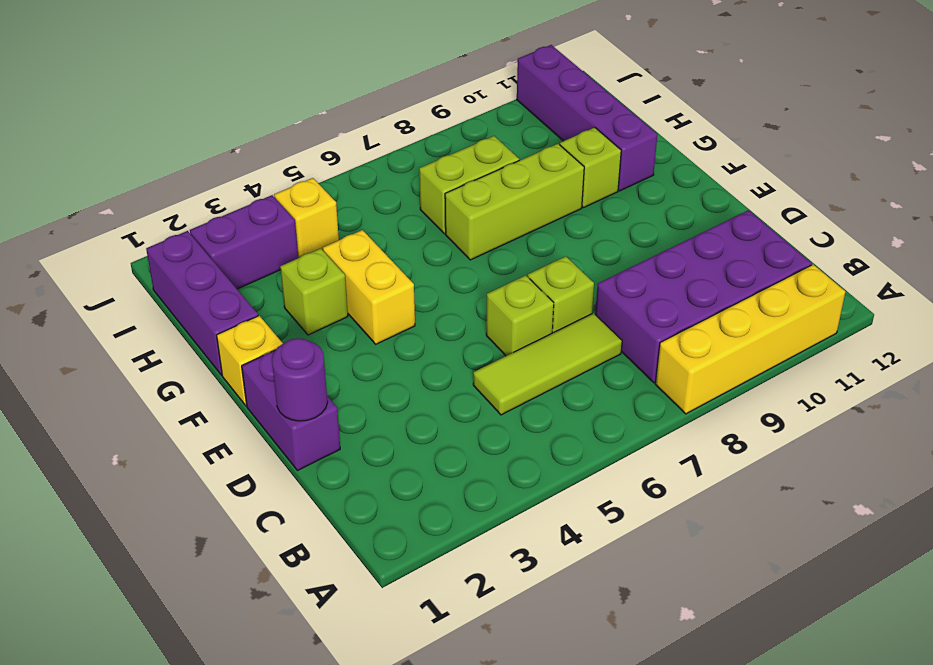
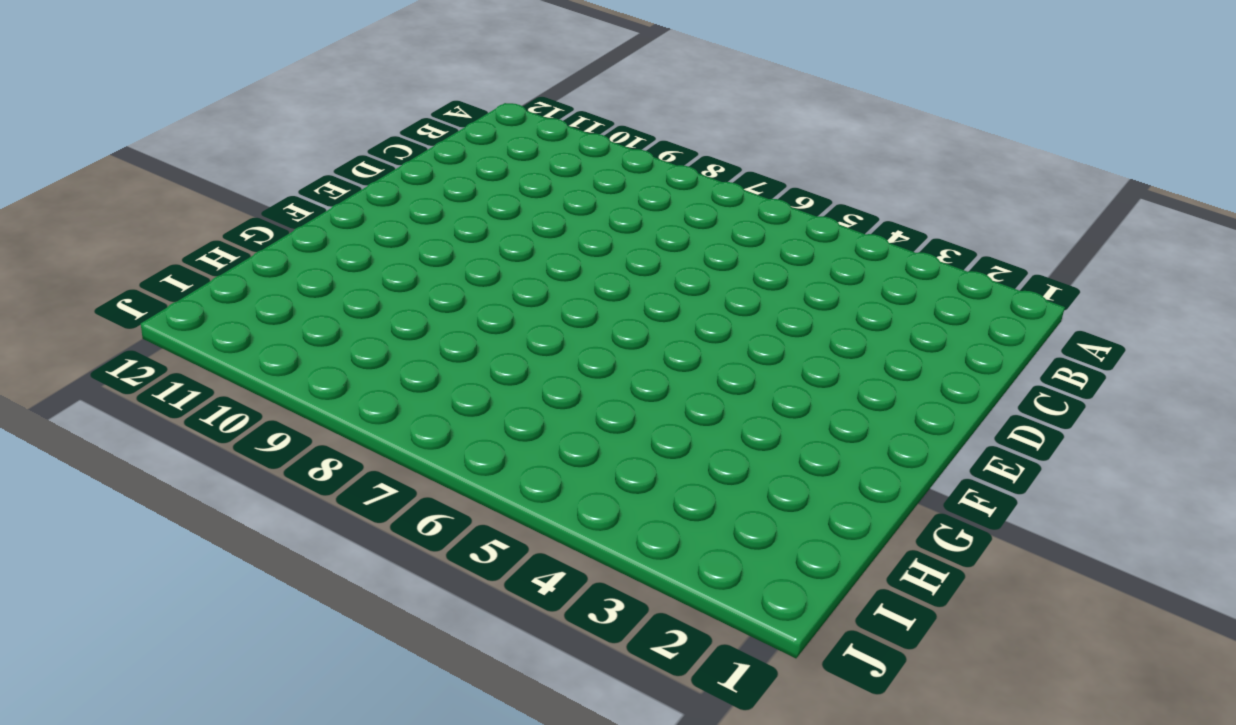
none -> yellow 1x4 brick [655,264,845,414]
none -> purple 2x4 brick [595,210,812,383]
none -> lime 1x3 tile [473,313,622,415]

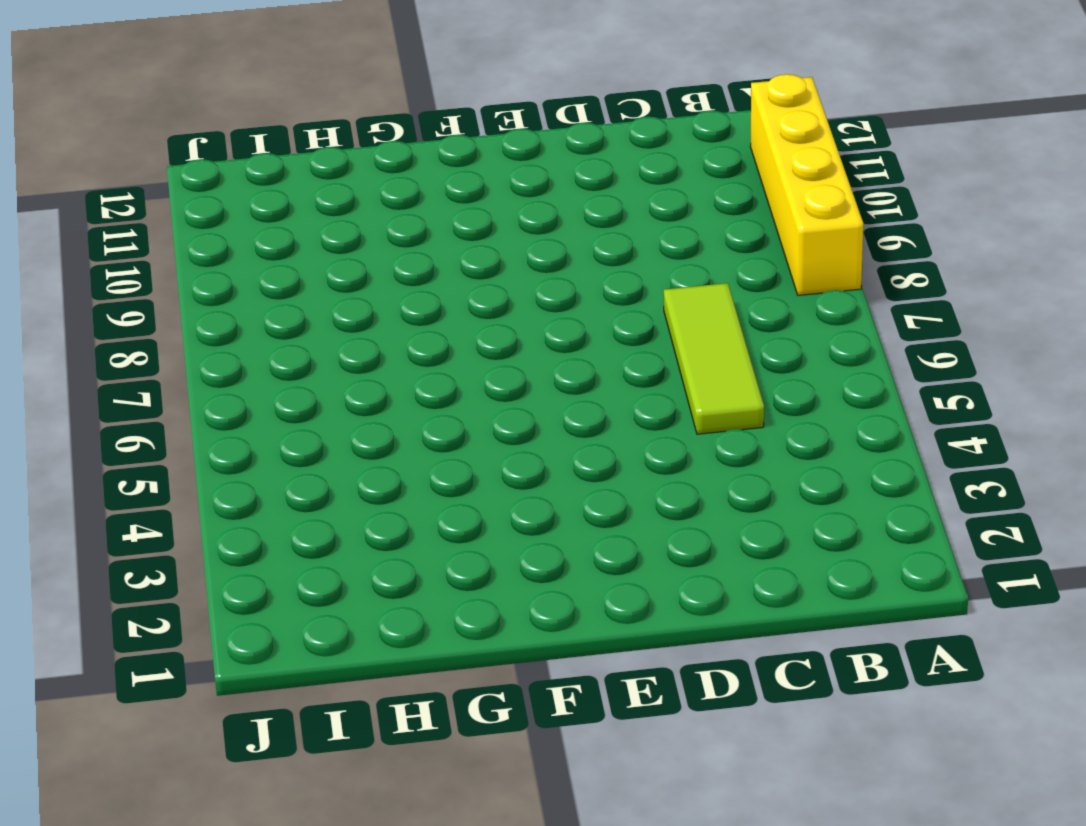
none -> purple 2x4 brick [595,210,812,383]
none -> purple 1x2 brick [242,350,340,471]
none -> lime 1x1 brick [486,275,554,356]

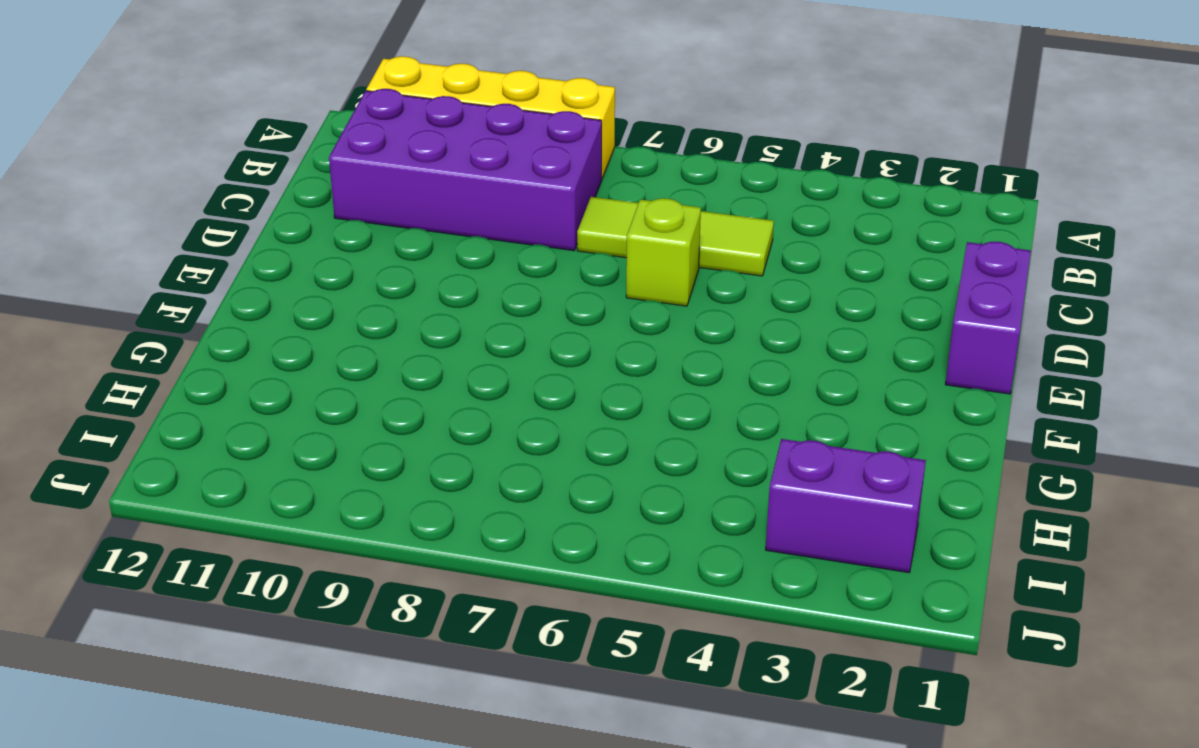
none -> lime 1x1 brick [528,256,594,333]
none -> yellow 1x1 brick [217,316,283,406]
none -> yellow 1x2 brick [323,230,415,344]

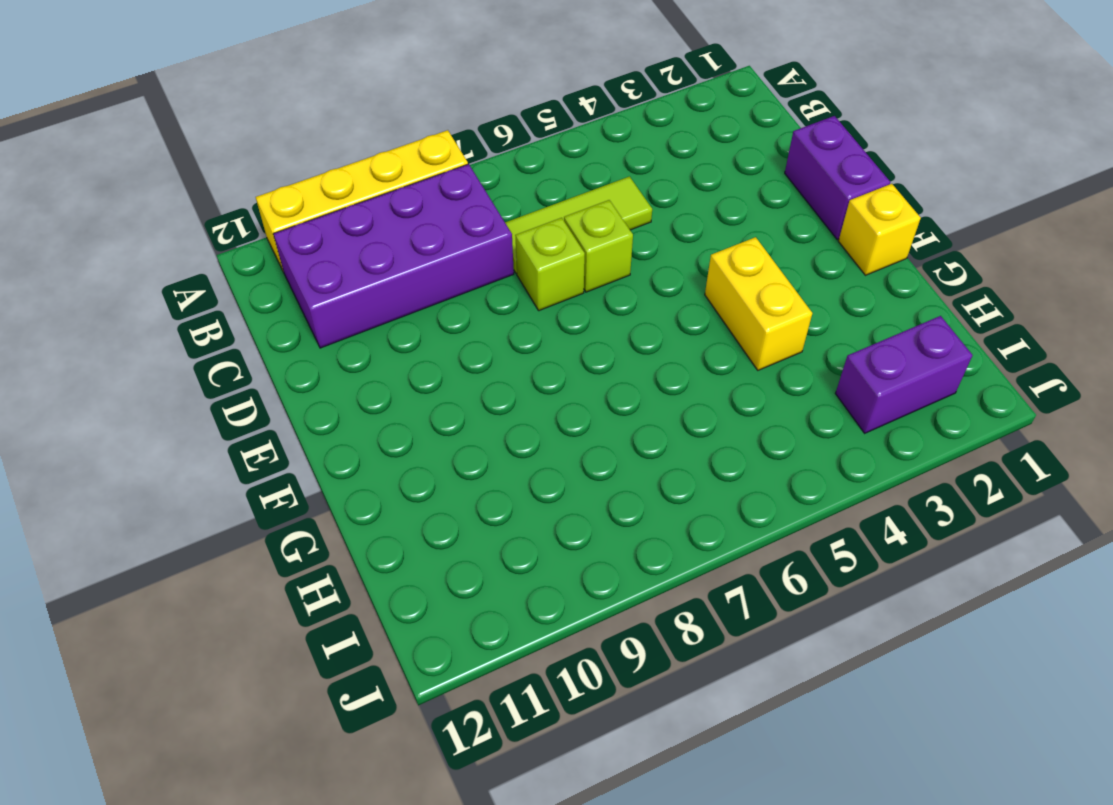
none -> purple 1x3 brick [146,231,258,375]
none -> lime 1x1 brick [280,248,348,335]
none -> lime 1x3 brick [445,144,584,260]

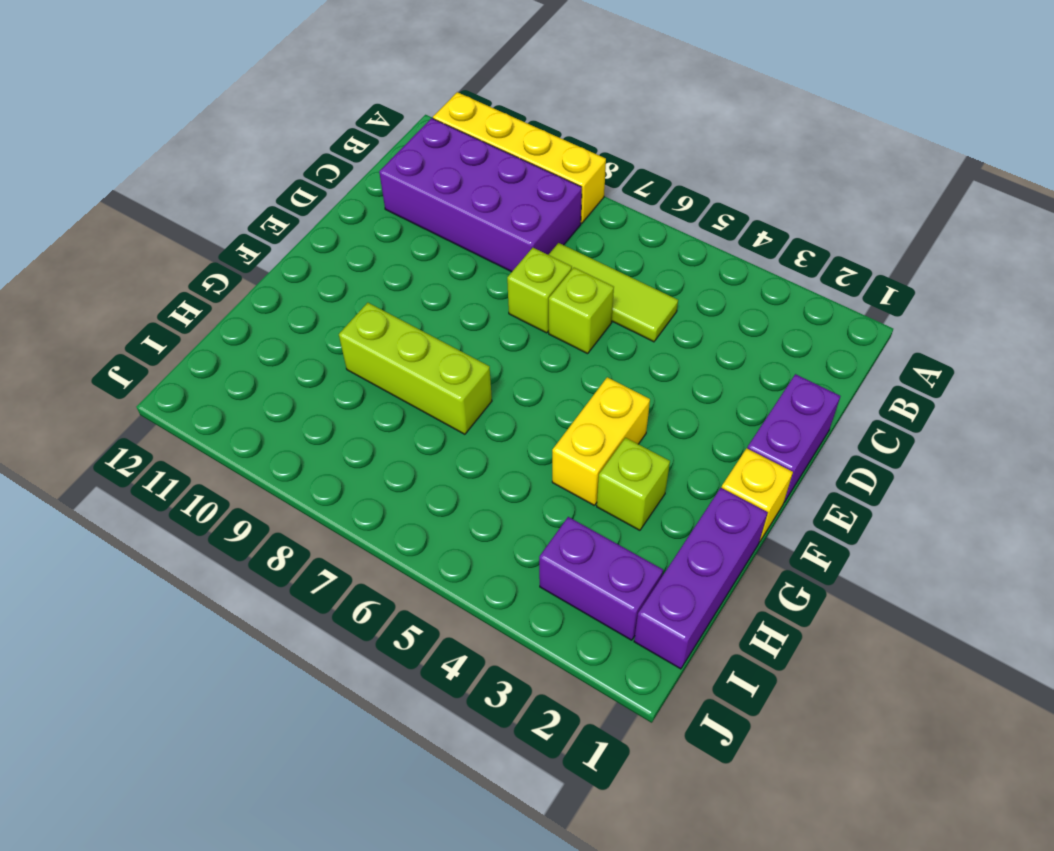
none -> lime 1x1 brick [560,127,621,207]
none -> purple 1x4 brick [517,45,658,191]
none -> lime 1x2 brick [419,136,519,234]

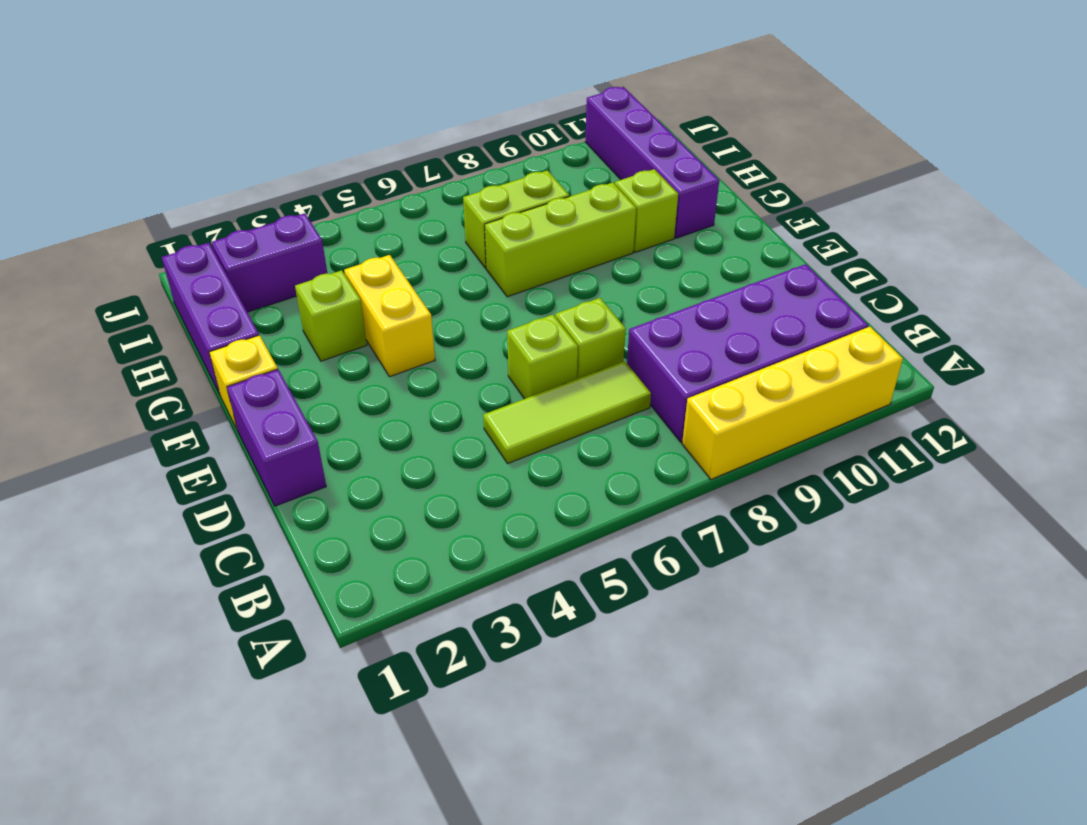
none -> yellow 1x1 brick [274,178,339,258]
none -> purple 1x1 round brick [272,338,328,421]

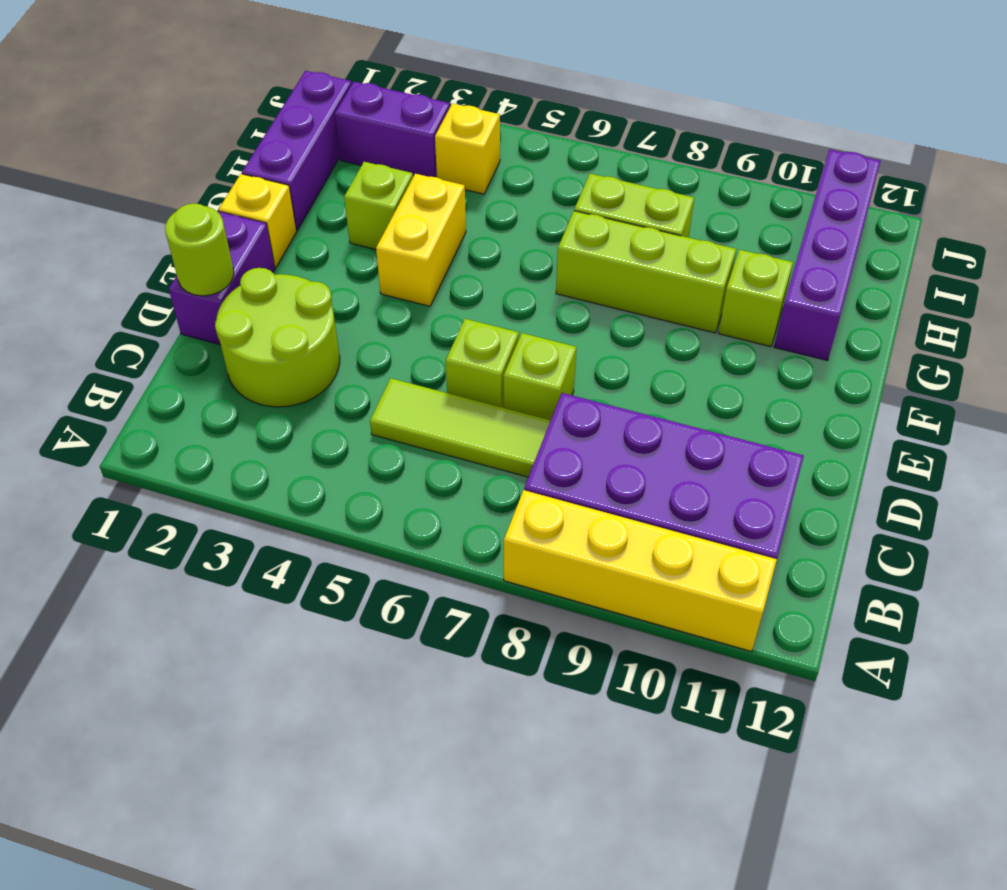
lime 2x2 round brick [215,268,340,407] -> none
lime 1x1 round brick [165,204,234,296] -> purple 1x1 round brick [272,338,328,421]

